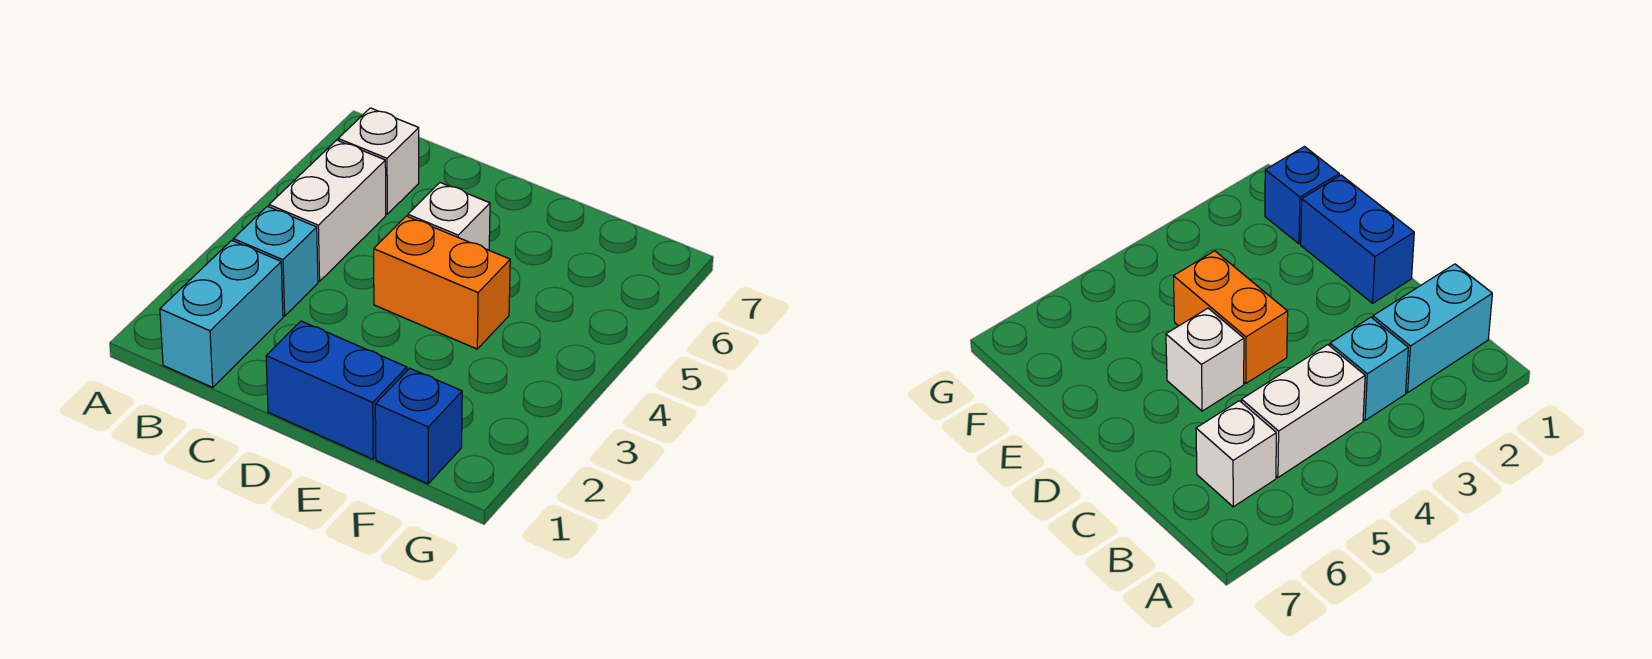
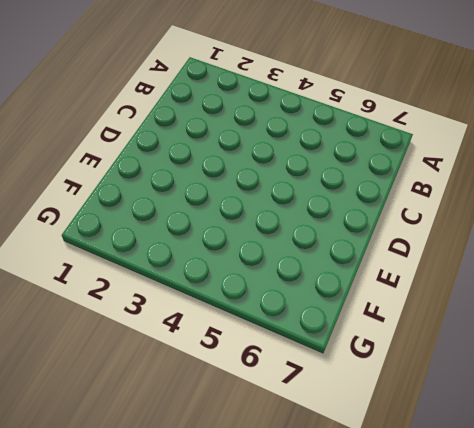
none -> cyan 1x2 brick [160,240,283,387]
none -> cyan 1x1 brick [233,206,318,316]

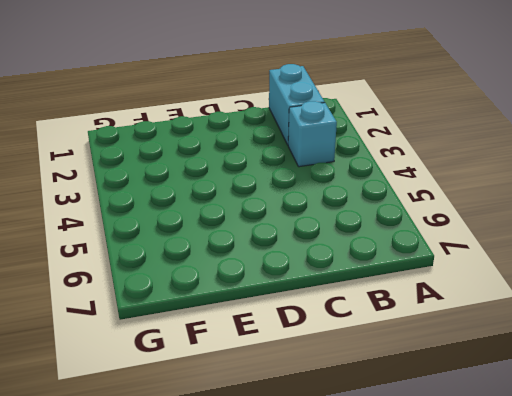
none -> white 1x2 brick [269,140,386,281]
none -> white 1x1 brick [338,108,419,214]

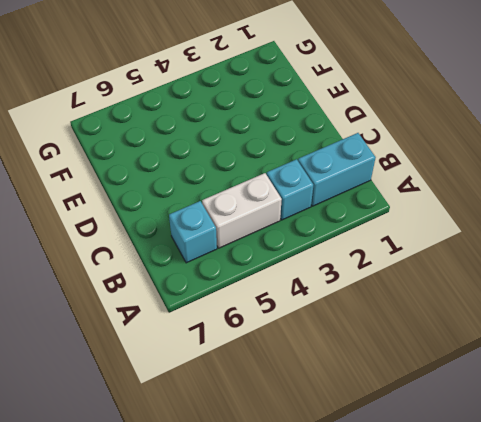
cyan 1x1 brick [169,201,217,263] -> white 1x1 brick [338,108,419,214]
none -> blue 1x2 brick [266,321,407,459]
none -> orange 1x2 brick [374,216,510,349]

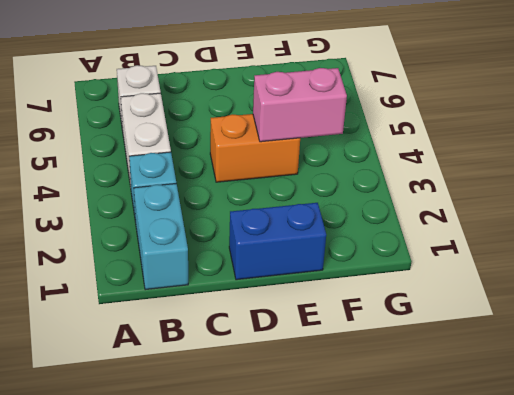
pink 1x2 brick [253,68,347,142] -> none
none -> white 1x1 brick [408,183,490,250]
none -> blue 1x1 brick [375,368,462,484]

